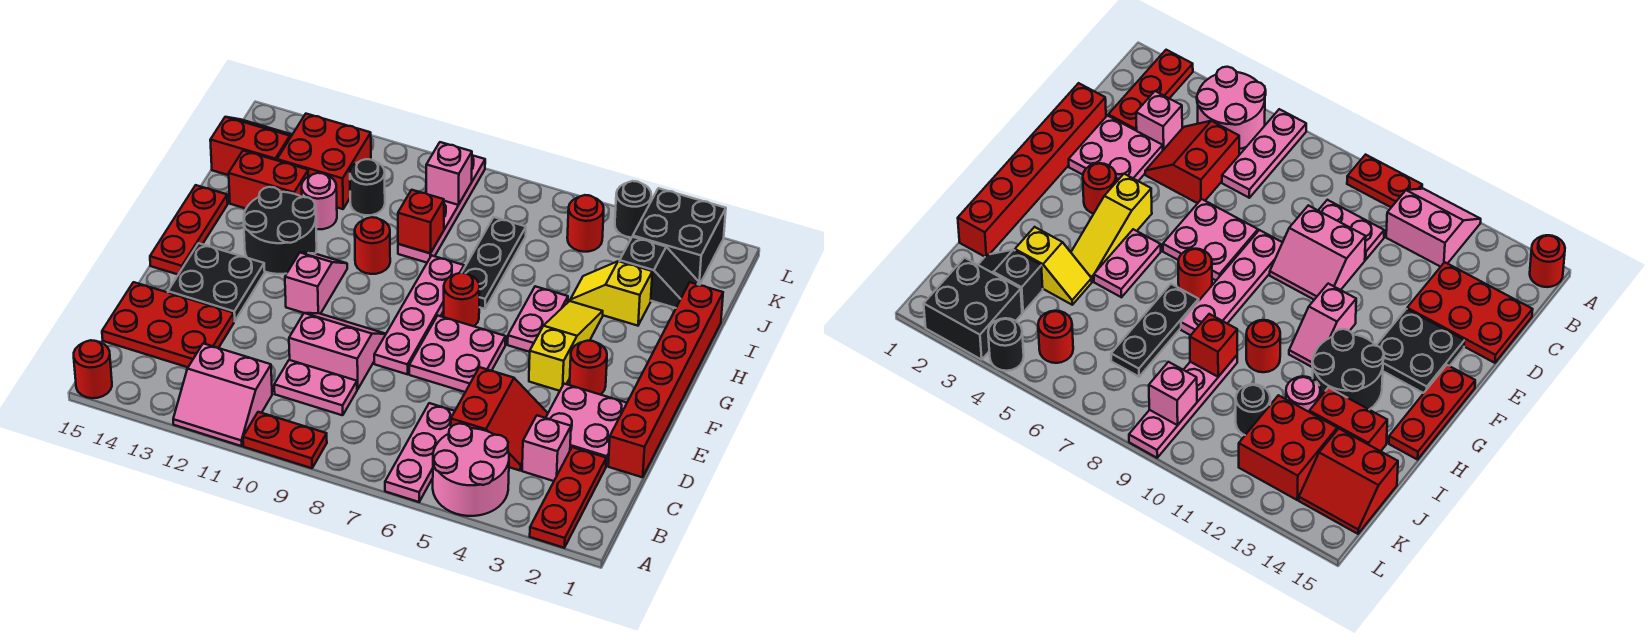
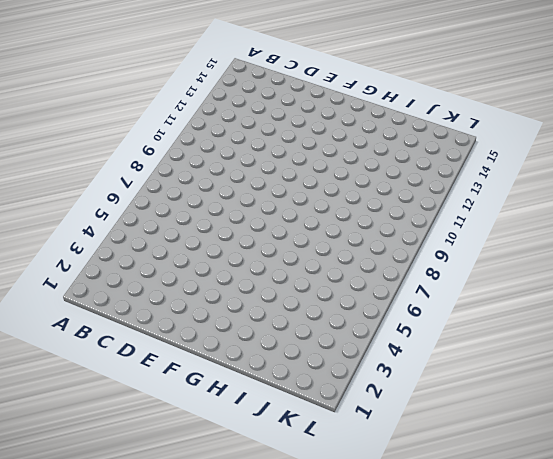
none -> red 1x3 plate [530,447,606,548]
none -> pink 2x2 round brick [433,424,509,516]
none -> pink 1x3 plate [385,403,455,502]
none -> red 1x2 plate [243,412,327,468]

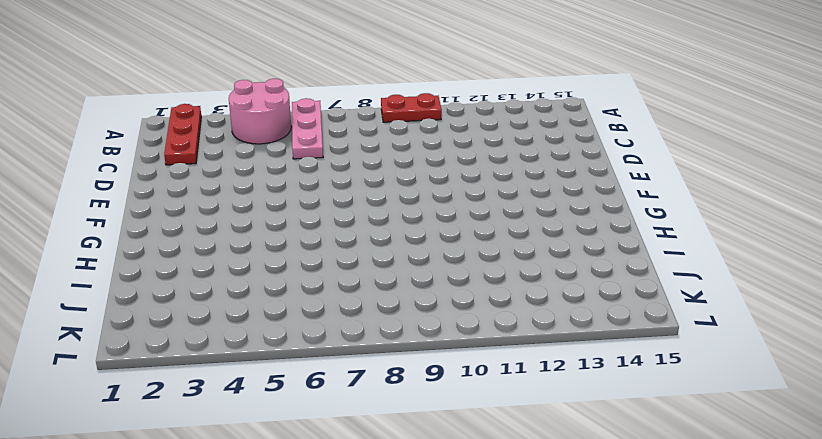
none -> pink 2x2 slope [173,343,272,446]
none -> red 1x1 round brick [74,340,112,398]
none -> pink 1x1 brick [522,416,571,481]
none -> red 2x2 slope [451,367,548,470]

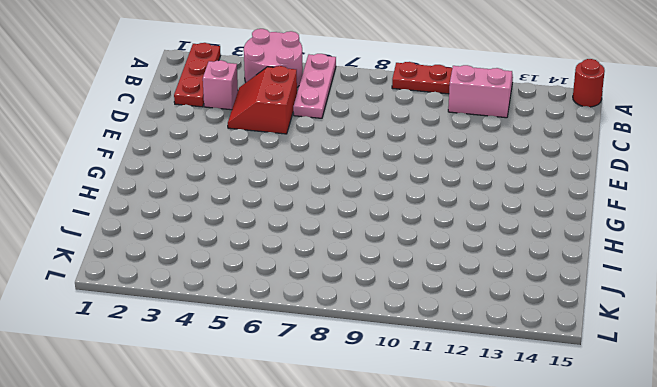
none -> pink 1x2 plate [274,360,357,415]
none -> red 2x3 plate [102,282,234,367]
none -> red 1x6 brick [608,282,723,477]
none -> pink 2x2 plate [546,384,627,466]

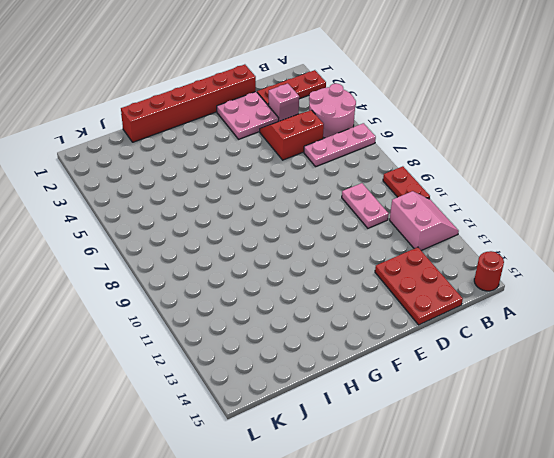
none -> pink 2x2 slope [289,313,386,389]
none -> pink 2x2 plate [409,316,506,392]
none -> pink 1x4 plate [374,256,464,374]
none -> black 2x2 plate [168,243,265,321]

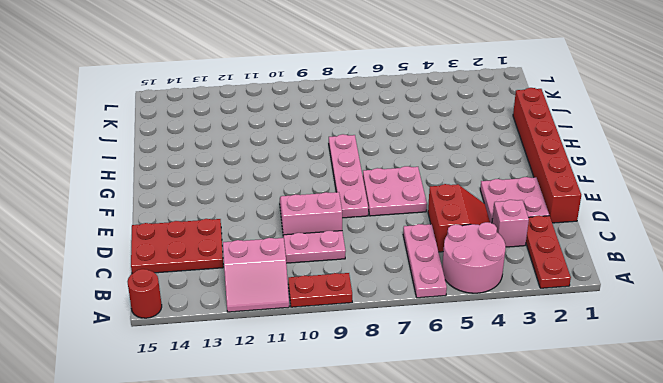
none -> black 2x2 plate [168,243,265,321]
none -> red 1x1 round brick [570,341,607,395]
none -> yellow 1x3 slope [529,301,603,391]
none -> pink 1x2 slope [285,253,347,314]

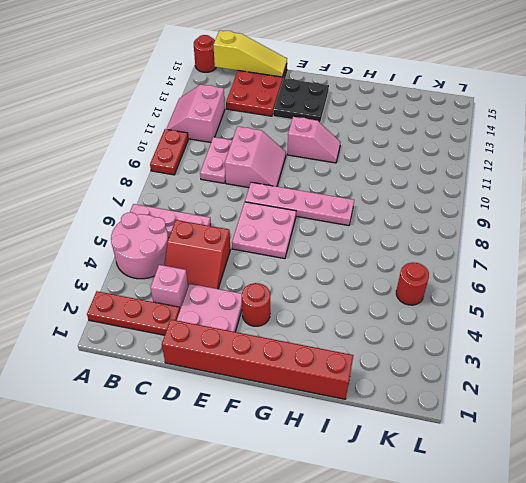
yellow 1x3 slope [213,31,287,77] -> yellow 1x3 slope moved to [529,301,603,391]
none -> red 1x3 plate [150,185,228,274]
none -> pink 1x2 plate [508,286,568,352]
none -> red 1x1 round brick [444,273,480,326]
none -> black 2x2 round brick [244,187,317,274]

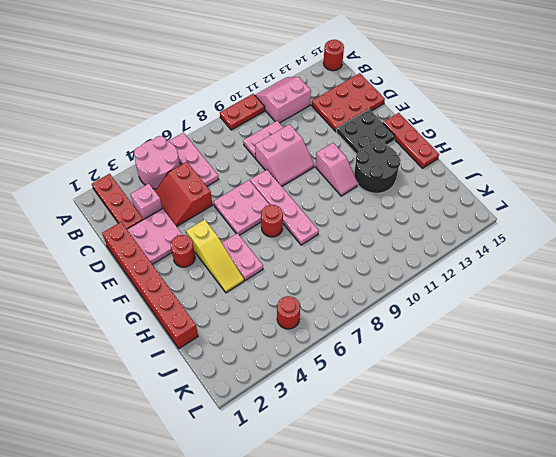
none -> black 1x3 plate [462,217,526,309]
none -> red 1x1 round brick [355,217,390,274]
none -> yellow 1x2 slope [570,261,652,326]
none -> pink 1x4 plate [398,155,485,263]

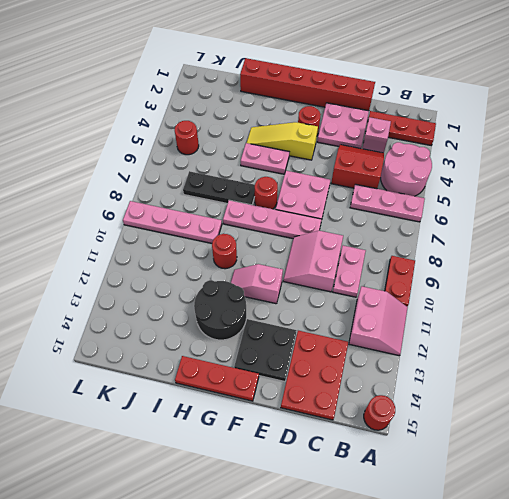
none -> yellow 1x2 slope [570,261,652,326]
none -> pink 1x1 round brick [302,173,337,229]
none -> red 1x2 brick [229,151,308,208]
none -> black 1x2 slope [620,237,699,308]

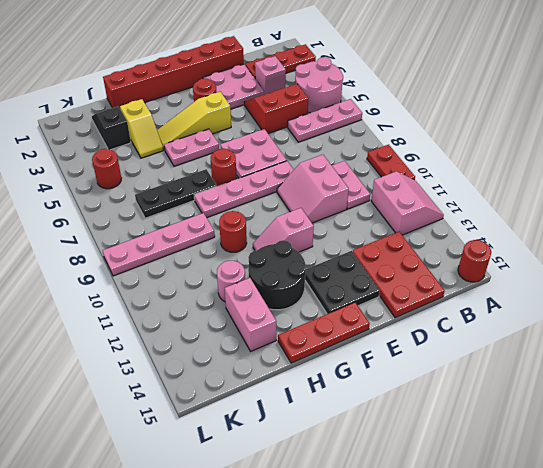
pink 1x2 brick [225,278,276,351] -> red 1x2 brick [229,151,308,208]
none -> black 1x1 round brick [350,159,385,215]
none -> red 2x2 brick [277,114,371,209]
none -> red 2x2 slope [210,117,292,175]
none -> black 2x2 brick [633,188,726,285]

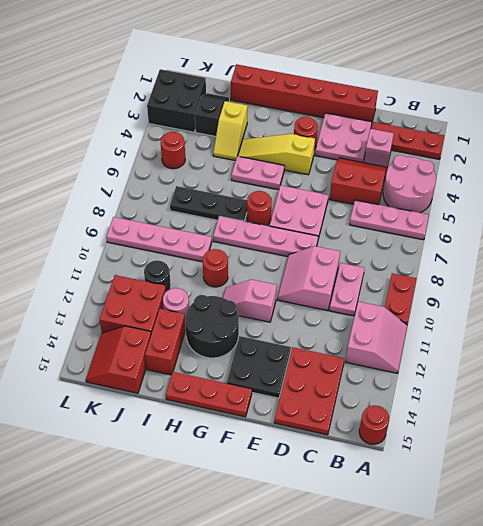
none -> black 1x1 round brick [615,181,651,238]
none -> red 1x1 brick [398,190,444,253]
none -> pink 1x1 brick [426,142,472,205]

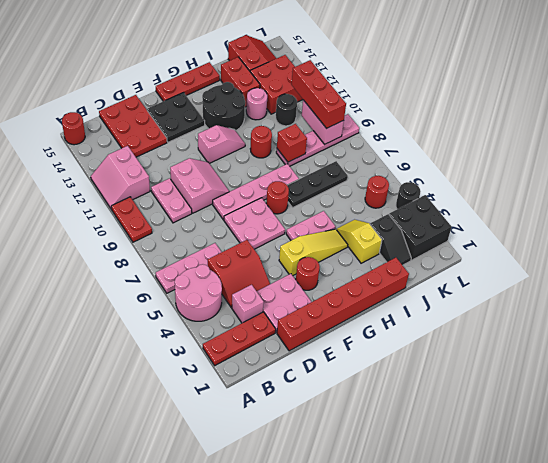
pink 1x2 brick [302,100,344,144] -> pink 1x1 brick [426,142,472,205]
red 1x3 brick [291,60,346,129] -> none

